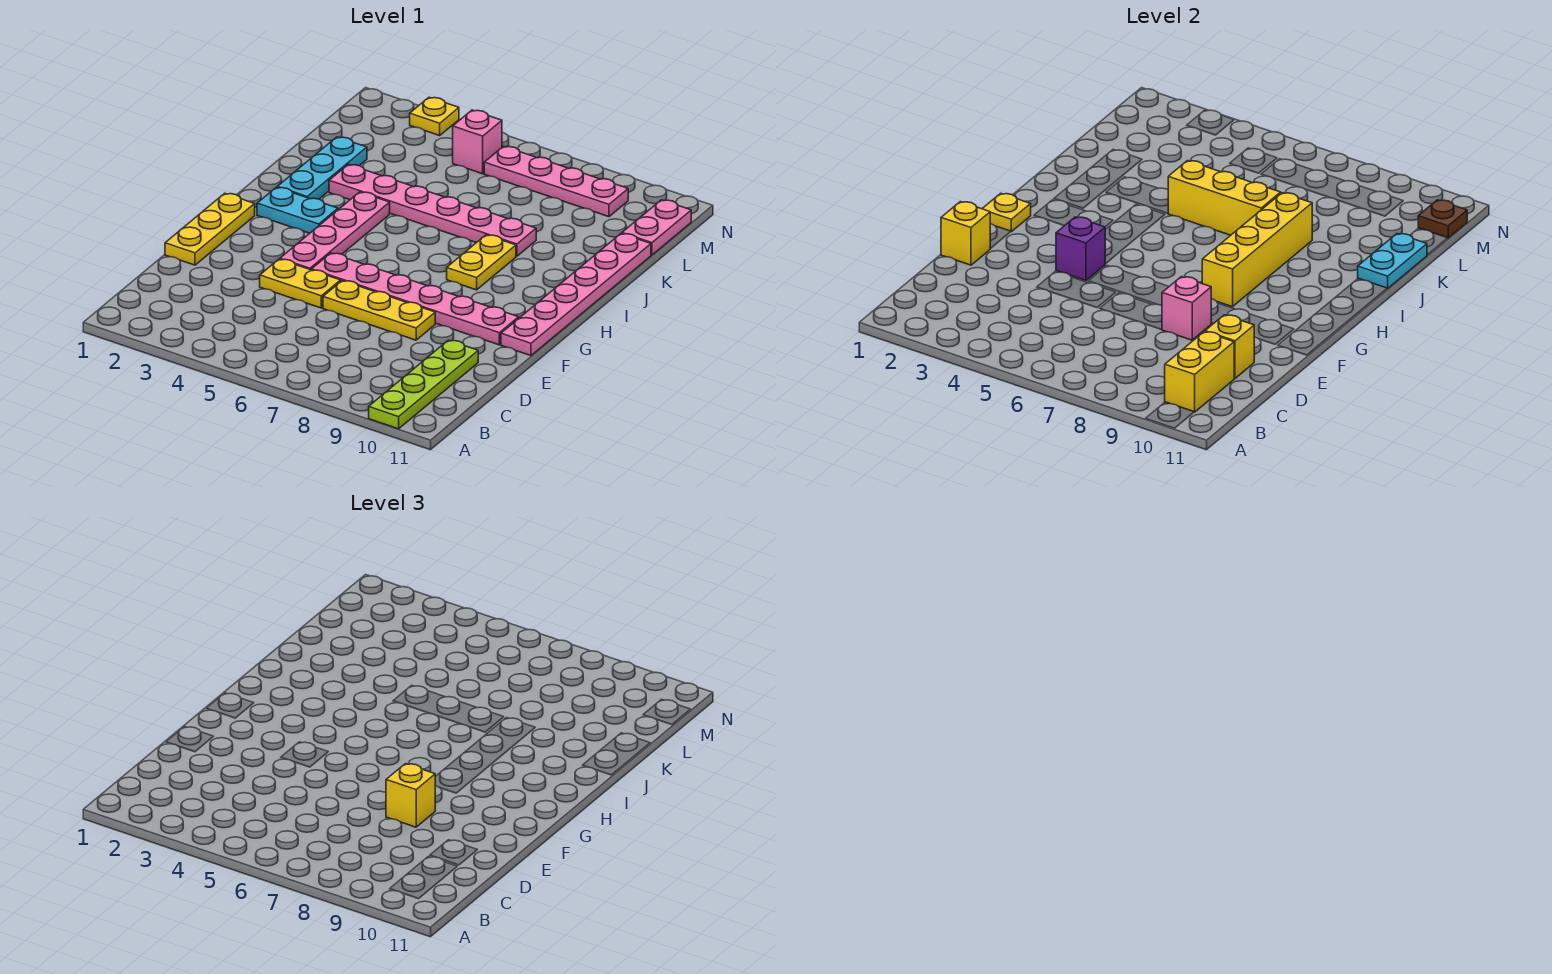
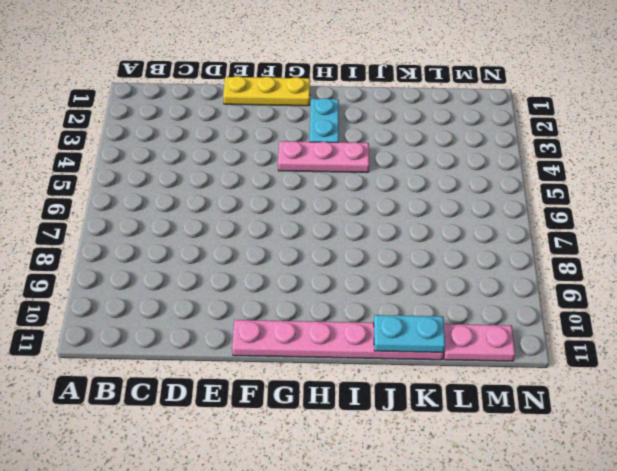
pink 1x3 plate [278,141,369,172] -> pink 1x4 plate [280,192,390,270]
none -> lime 1x4 plate [369,340,478,429]
none -> yellow 1x2 plate [260,259,341,308]
none -> yellow 1x3 plate [323,281,435,340]

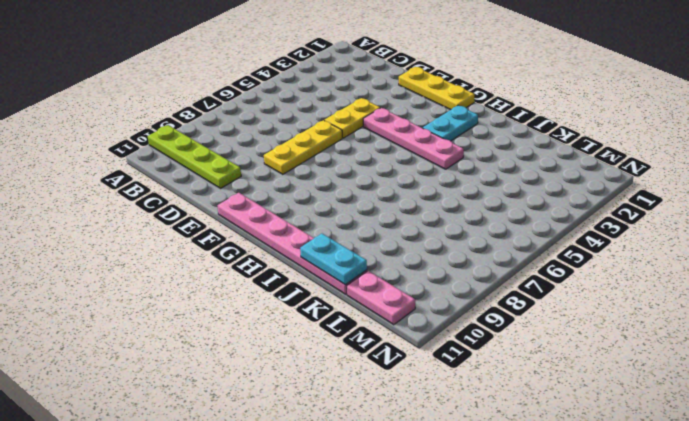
none -> pink 1x6 plate [312,253,519,345]
none -> yellow 1x2 plate [447,235,516,290]
none -> cyan 1x3 plate [277,137,367,199]

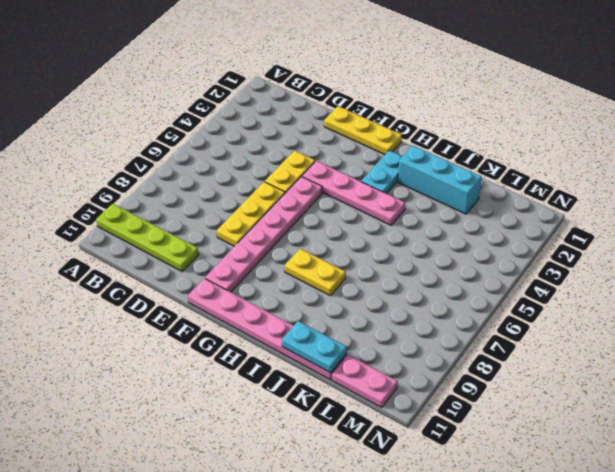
cyan 1x3 brick [398,145,482,214] -> cyan 1x3 plate [277,137,367,199]
none -> pink 1x6 plate [329,164,536,256]
none -> pink 1x1 brick [453,110,502,174]
none -> pink 1x4 plate [484,146,628,217]

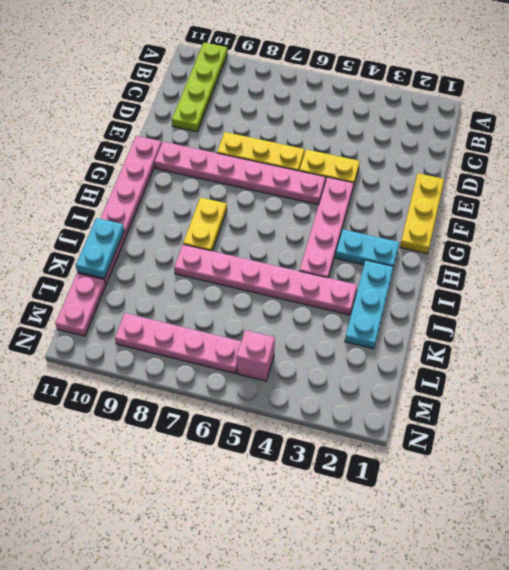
none -> yellow 1x1 plate [410,97,459,136]
none -> yellow 1x2 brick [1165,332,1235,412]
none -> yellow 1x1 brick [1205,315,1254,378]

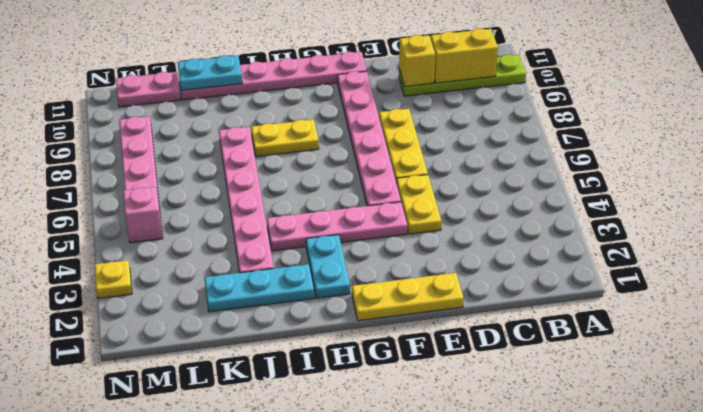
none -> yellow 1x1 brick [941,202,990,265]
none -> pink 1x1 brick [1162,277,1211,340]
none -> purple 1x1 brick [1056,217,1105,281]

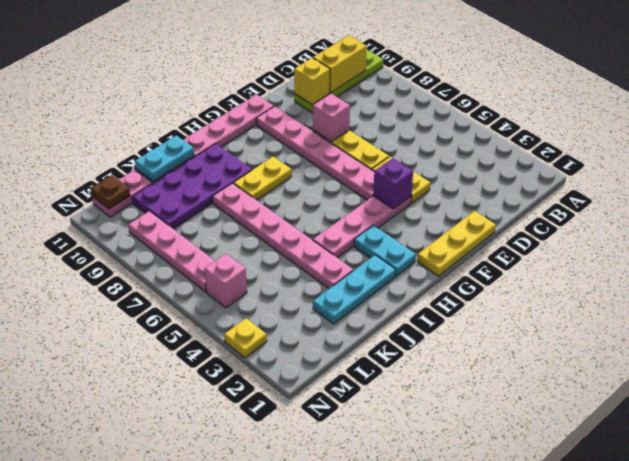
purple 2x4 plate [132,144,252,229] -> none
none -> yellow 1x1 brick [941,202,990,265]
none -> yellow 1x1 plate [982,193,1031,232]
none -> yellow 1x4 brick [1202,193,1312,307]

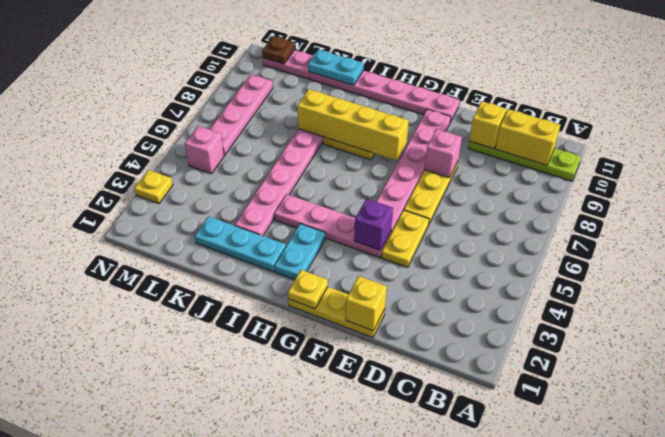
none -> yellow 1x3 brick [1168,161,1281,235]
none -> yellow 1x1 brick [386,764,435,827]

